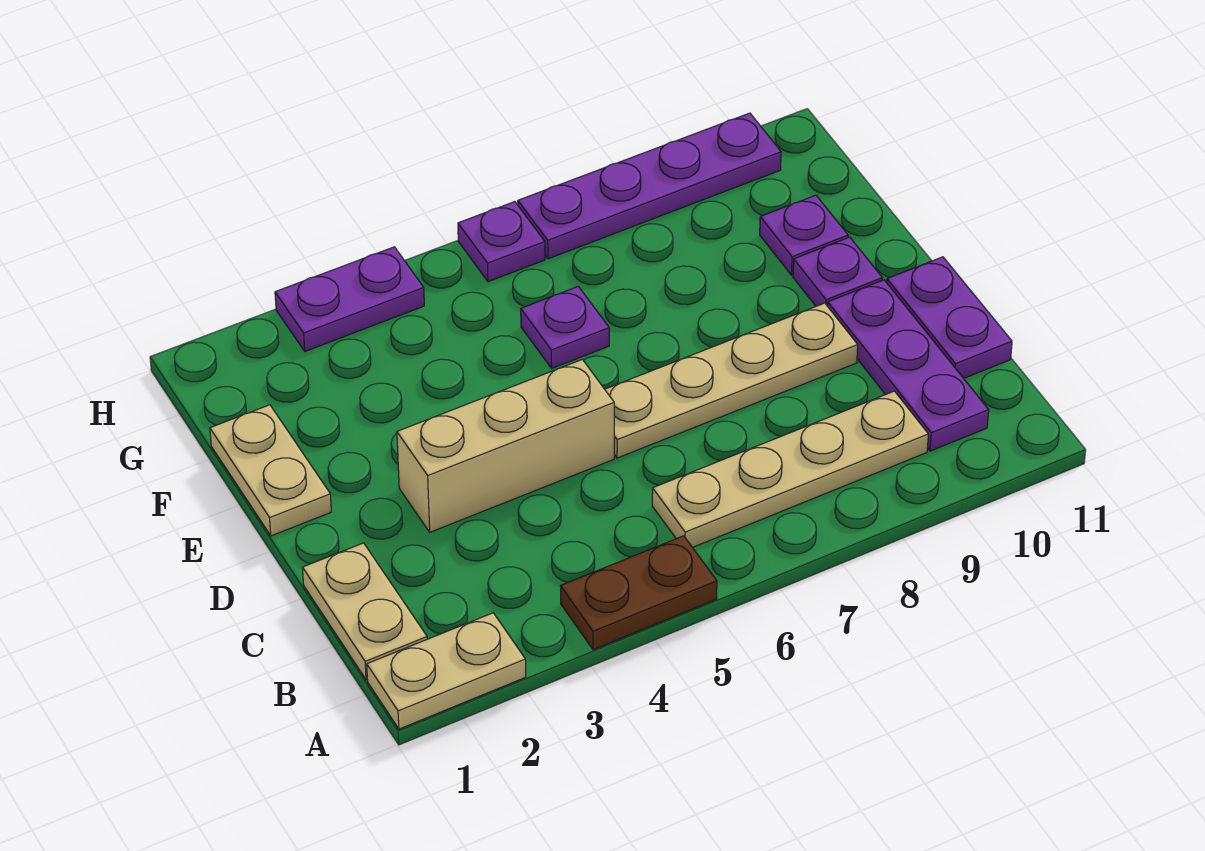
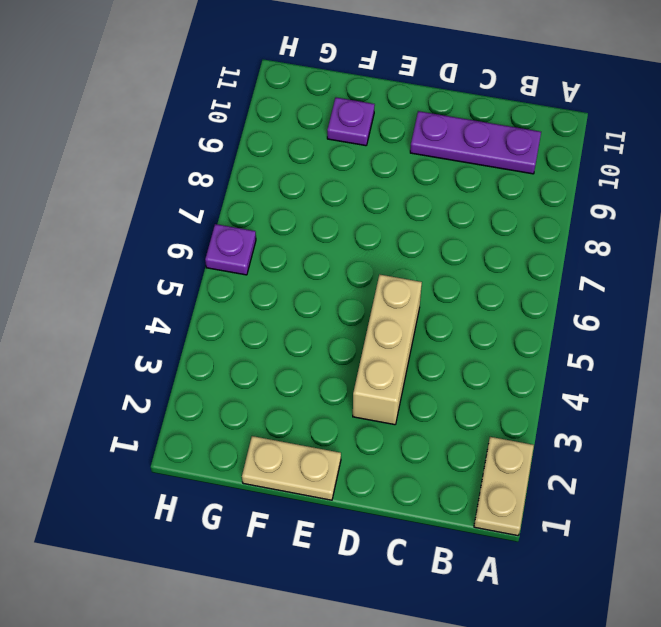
none -> brown 1x2 plate [561,536,717,650]
none -> tan 1x2 plate [302,543,427,680]
none -> tan 1x4 plate [652,391,928,547]

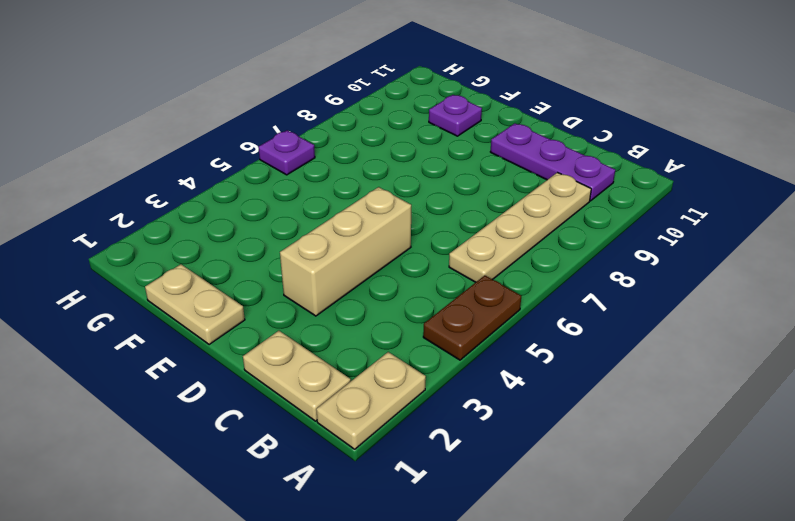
none -> purple 1x2 plate [887,257,1012,378]
none -> tan 1x4 plate [605,303,858,458]
none -> purple 1x1 plate [793,237,882,306]

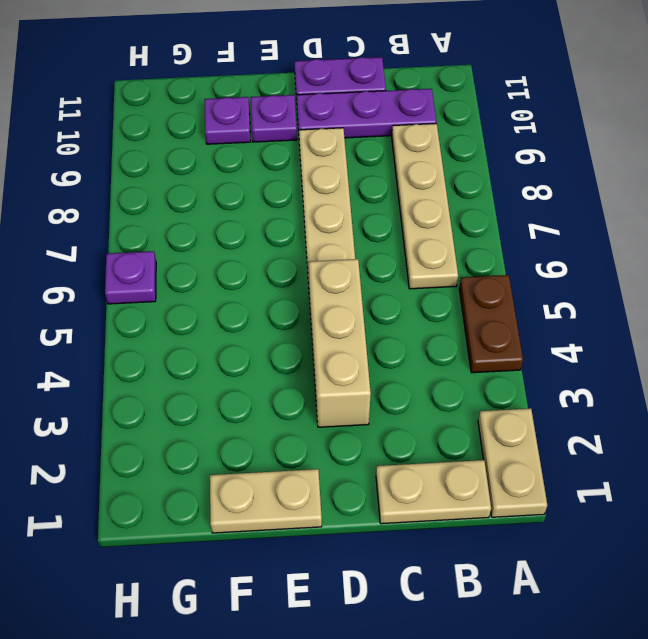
none -> purple 1x1 plate [521,286,609,368]
none -> purple 1x2 plate [275,247,424,351]
none -> purple 1x4 plate [518,113,781,259]

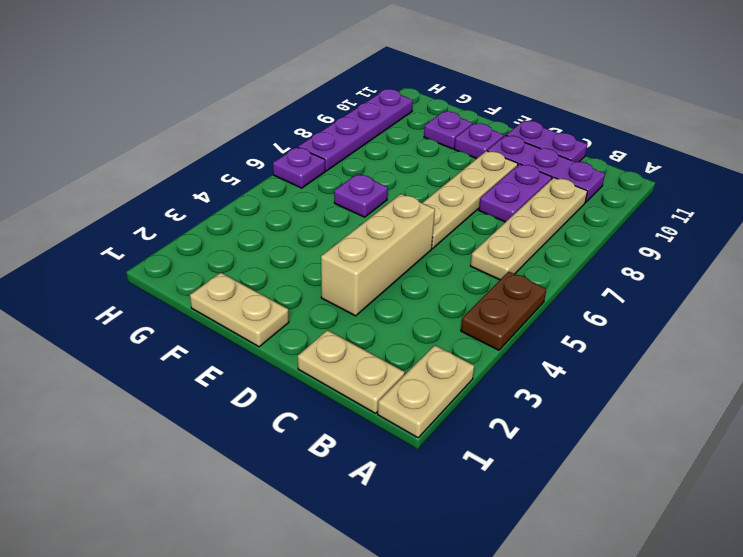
purple 1x2 plate [479,164,552,222] -> purple 1x2 plate moved to [275,247,424,351]

